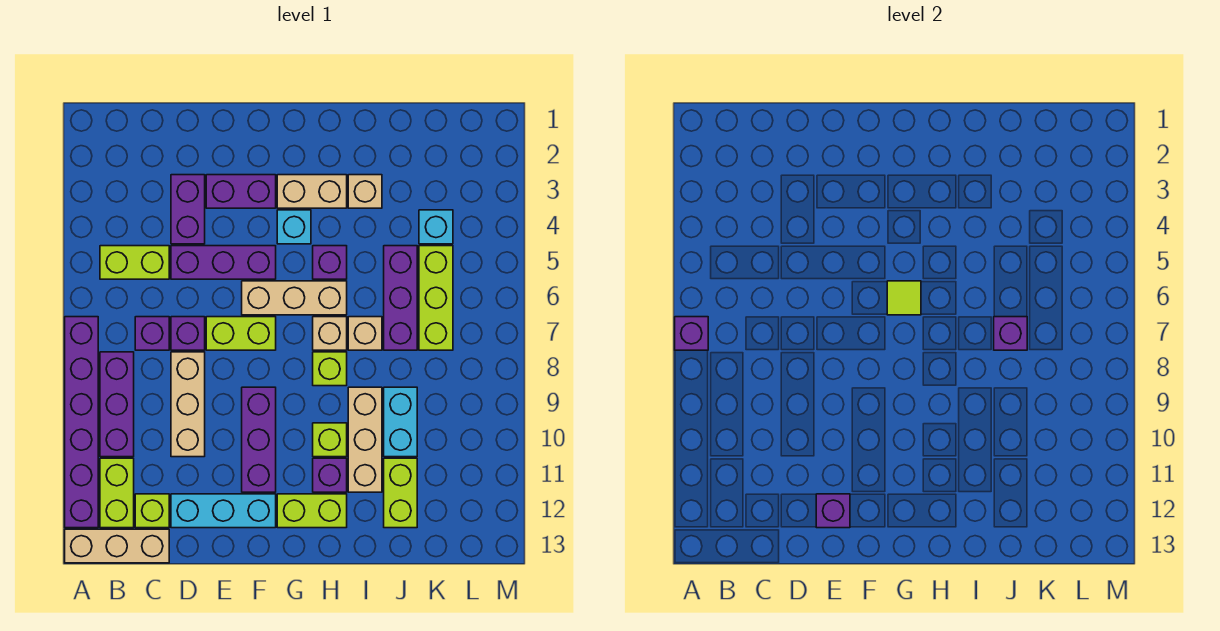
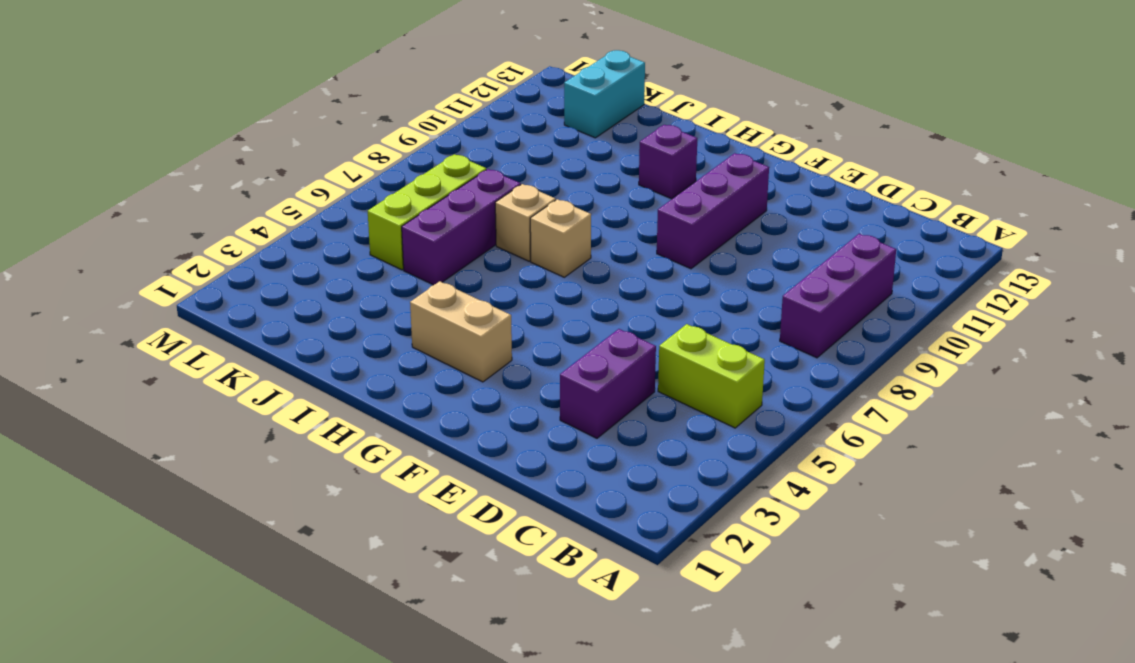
cyan 1x2 brick [564,50,645,138] -> cyan 1x2 brick moved to [384,387,417,457]
none -> purple 1x6 brick [65,317,98,528]
none -> tan 1x3 brick [65,529,169,563]
none -> lime 1x2 brick [100,458,134,528]
none -> purple 1x1 brick [135,317,169,350]

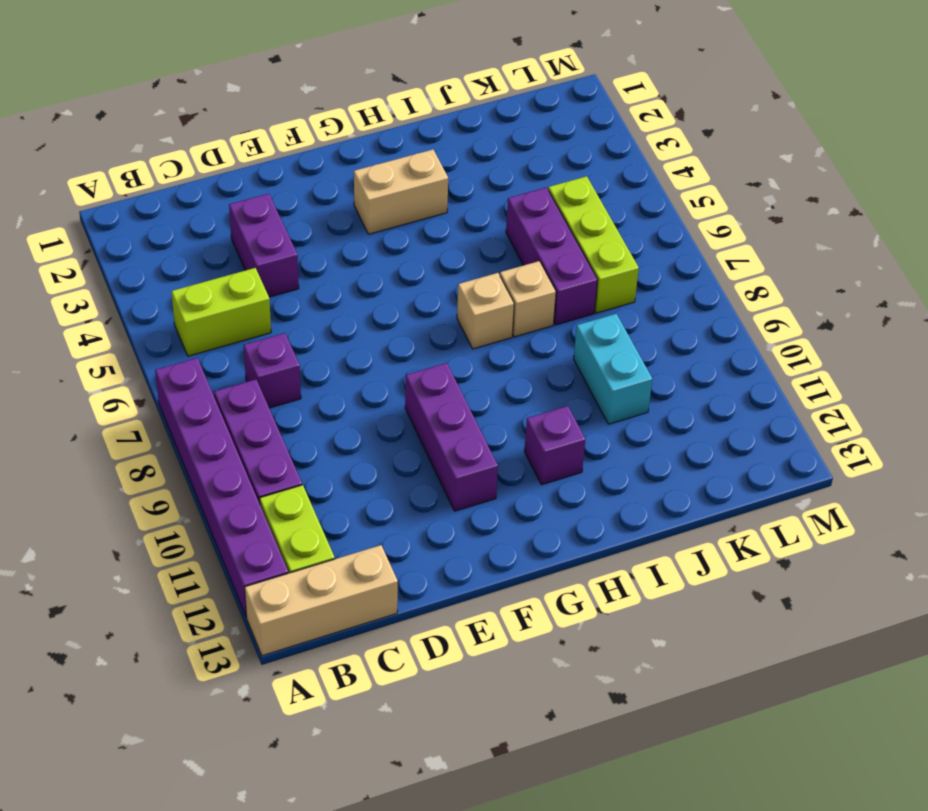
none -> lime 1x1 brick [135,494,169,528]
none -> purple 1x3 brick [171,246,276,279]
none -> purple 1x1 brick [171,317,205,350]
none -> tan 1x3 brick [171,352,205,457]

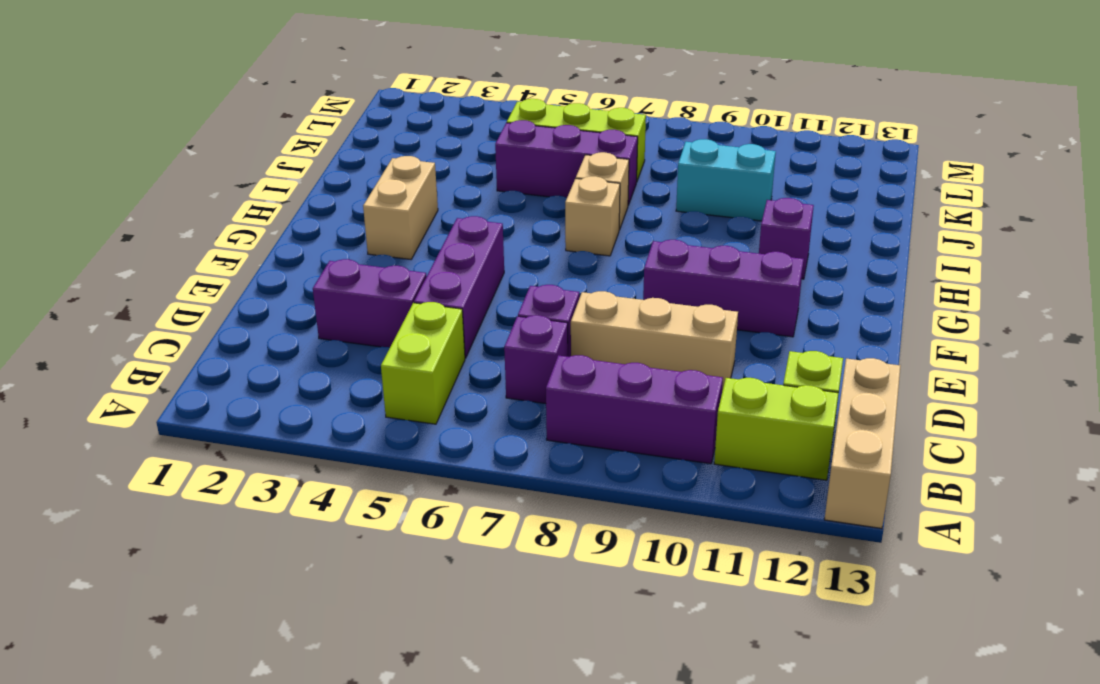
none -> purple 1x6 brick [65,317,98,528]
none -> cyan 1x3 brick [171,494,276,528]
none -> purple 1x2 brick [206,175,276,208]
none -> lime 1x2 brick [206,317,276,350]

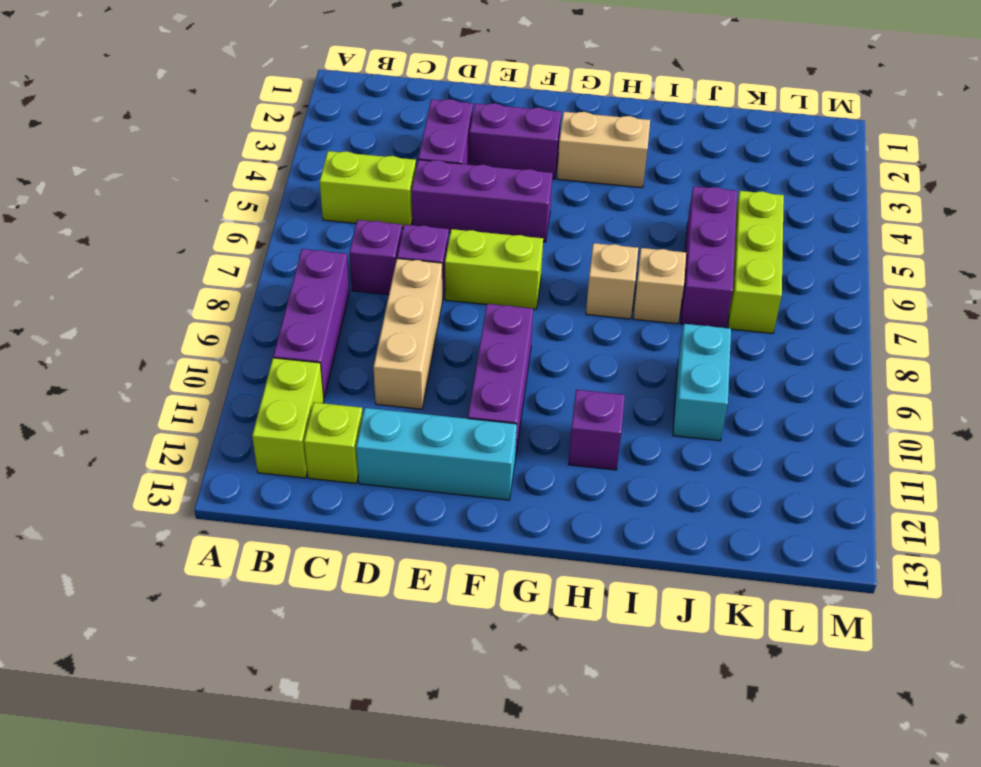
none -> purple 1x6 brick [65,317,98,528]
none -> tan 1x3 brick [65,529,169,563]
none -> tan 1x3 brick [242,281,347,315]
none -> cyan 1x1 brick [277,210,311,244]

